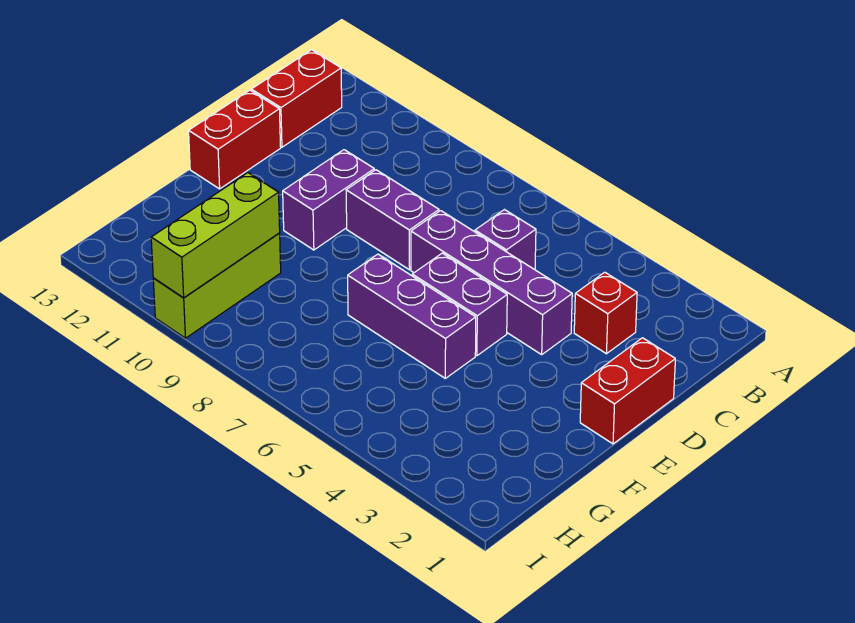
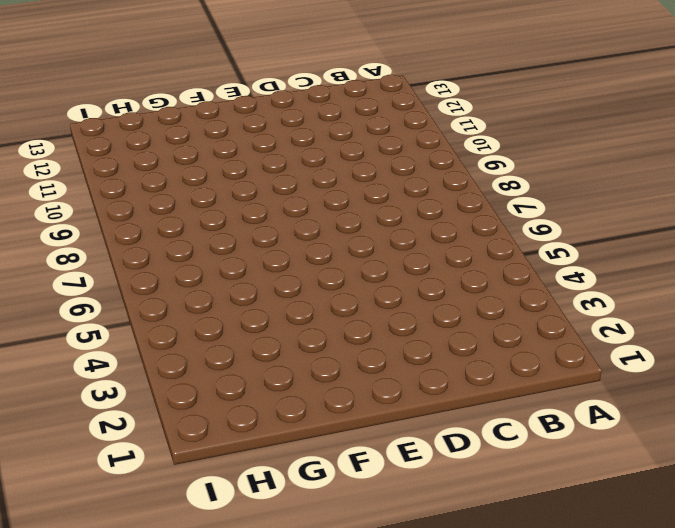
none -> red 1x2 brick [251,50,342,147]
none -> red 1x1 brick [574,272,637,354]
none -> purple 1x1 brick [475,210,536,270]

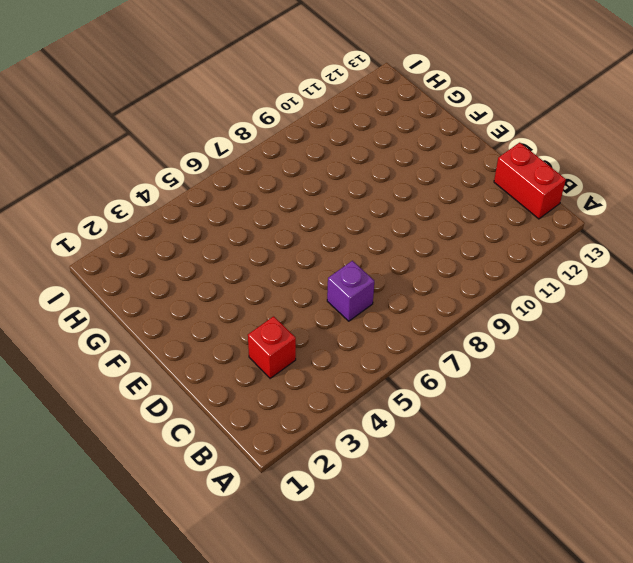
none -> red 1x2 brick [580,338,675,444]
none -> purple 1x4 brick [411,211,572,355]
none -> purple 1x2 brick [346,170,439,270]

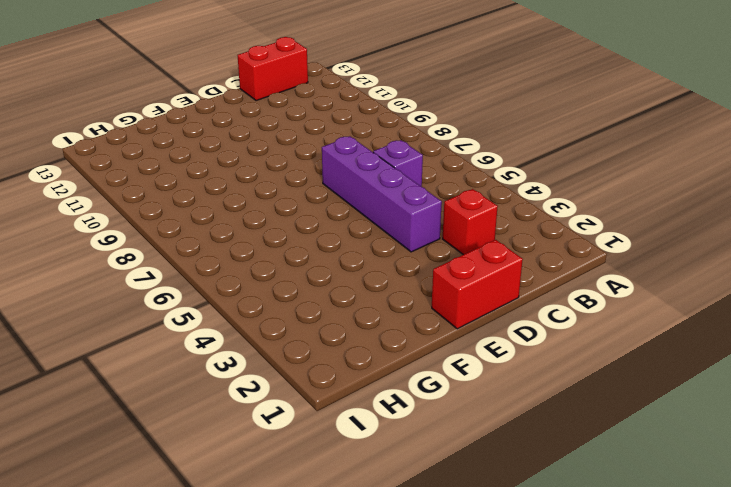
none -> purple 1x2 brick [346,170,439,270]
none -> purple 1x2 brick [283,150,374,250]
none -> red 1x2 brick [189,90,281,189]

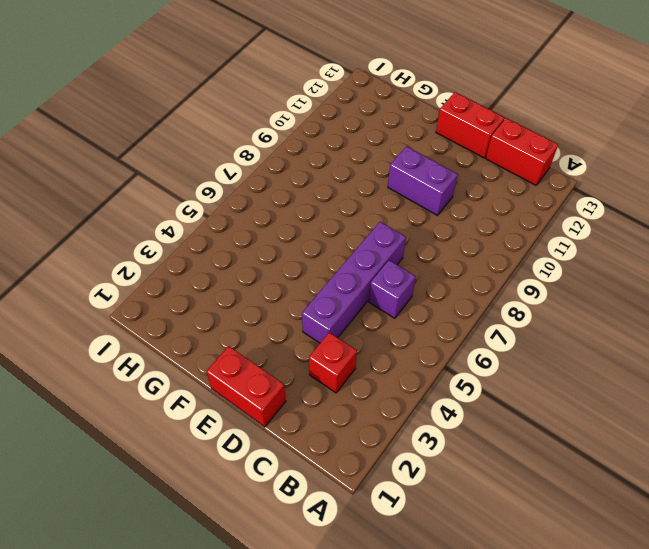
none -> purple 1x2 brick [346,170,439,270]
none -> purple 1x2 brick [412,253,507,356]
none -> purple 1x3 brick [348,254,476,378]

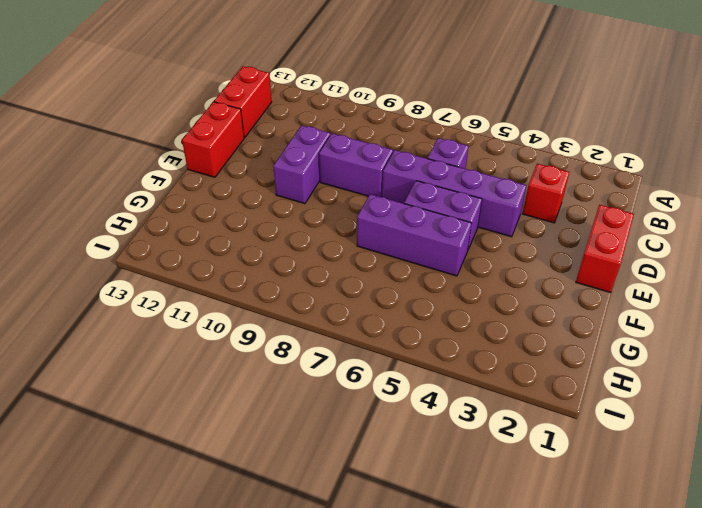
none -> lime 1x3 brick [153,233,281,338]
none -> lime 1x3 brick [151,173,280,298]

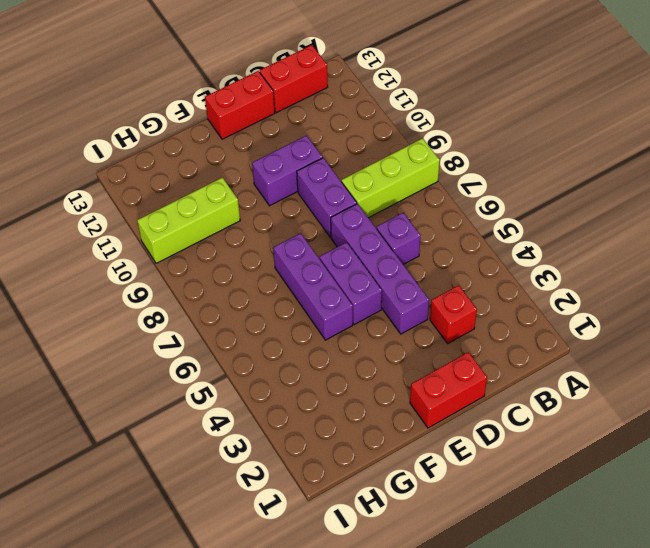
lime 1x3 brick [342,138,440,218] -> lime 1x3 brick moved to [151,173,280,298]

